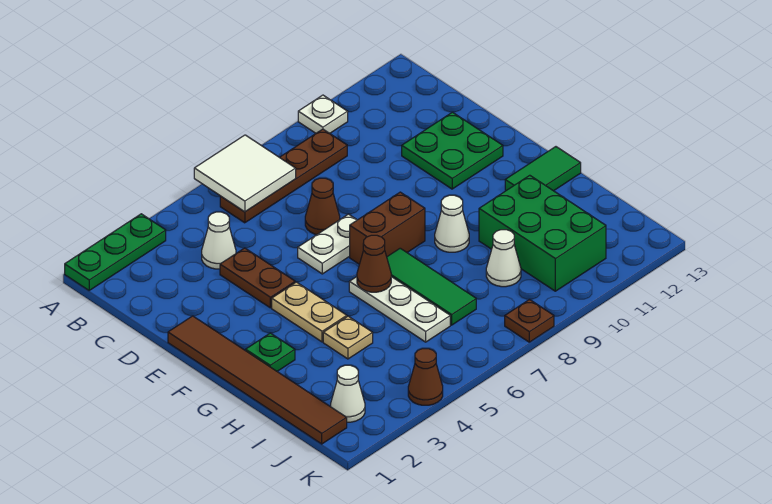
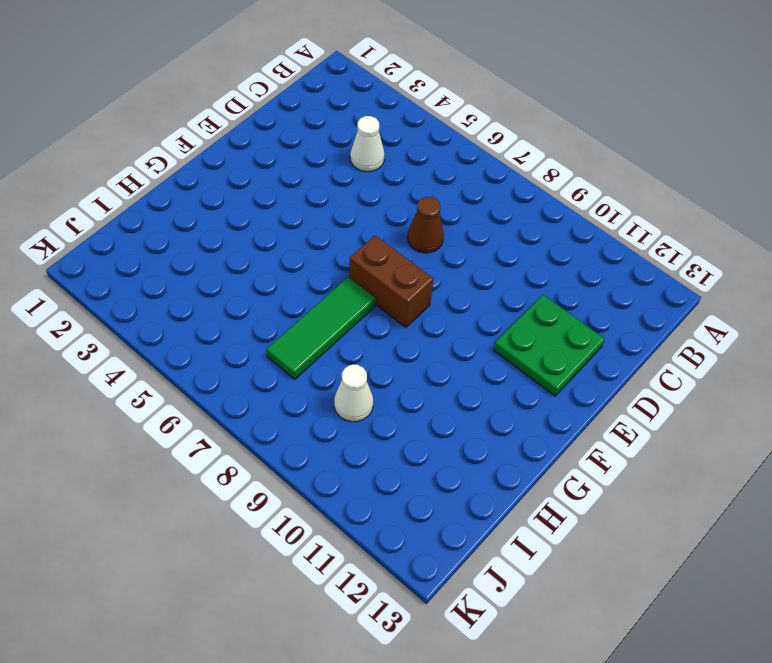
none -> green 1x3 plate [65,214,166,290]
none -> white 1x1 plate [298,95,348,133]
none -> brown 1x4 plate [220,129,347,223]

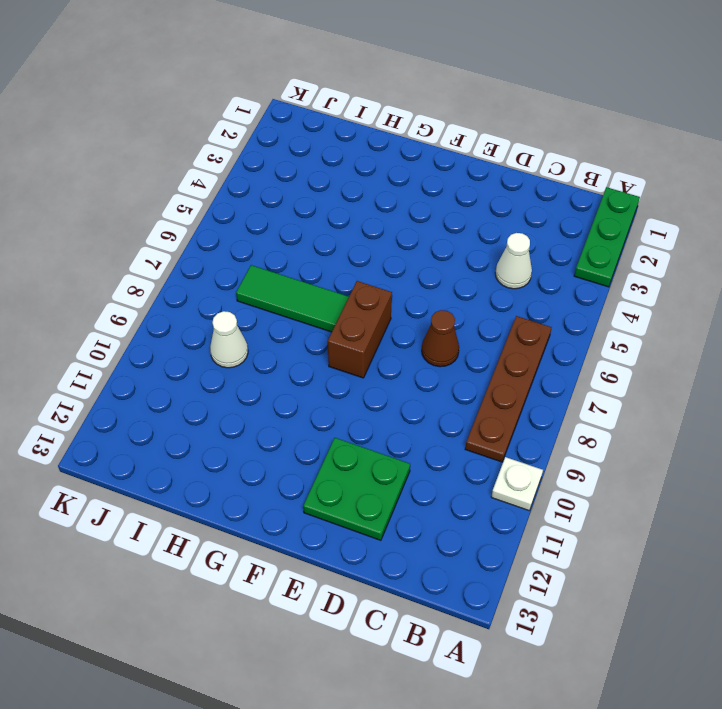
none -> brown 1x2 plate [220,248,295,308]
none -> brown 1x6 tile [168,316,347,444]
none -> white 1x2 plate [298,214,357,274]

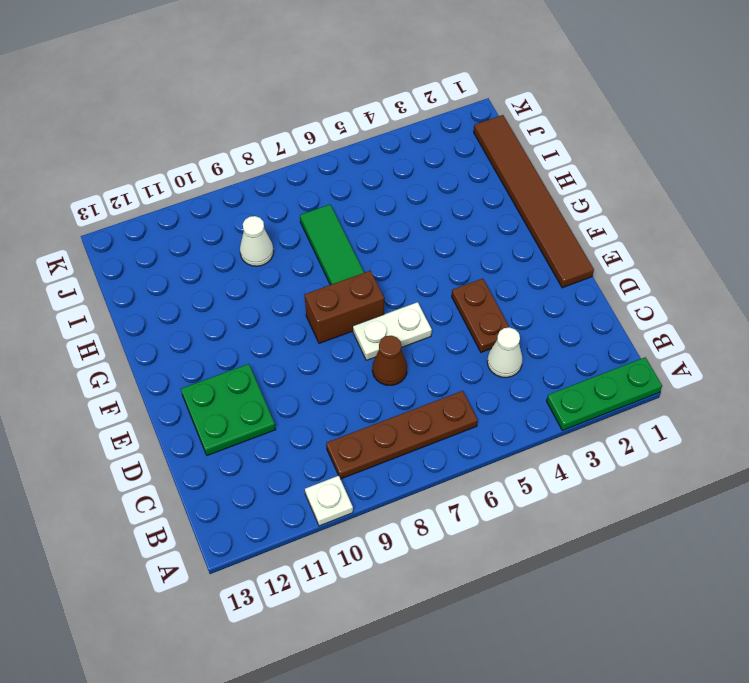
none -> tan 1x2 plate [272,282,347,342]
none -> green 1x1 plate [246,333,295,371]
none -> white 1x3 plate [349,277,450,342]

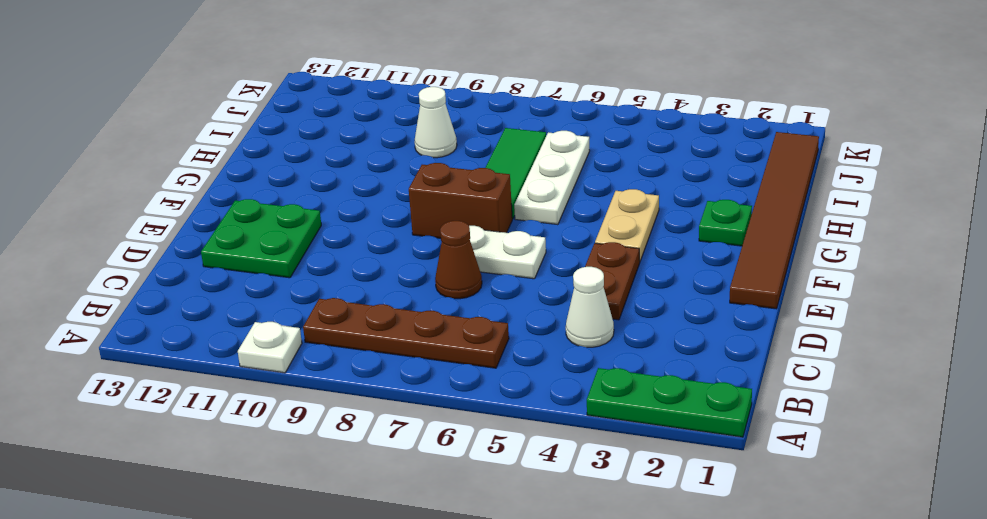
none -> white 1x1 cone [435,195,469,252]
none -> green 1x2 tile [505,147,581,191]
none -> tan 1x1 plate [323,316,373,359]

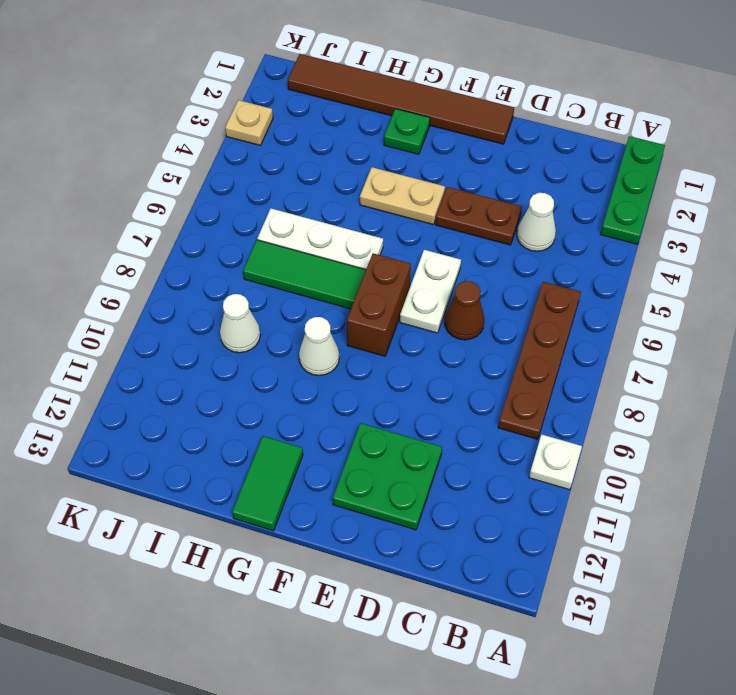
tan 1x1 plate [225,100,273,145] -> tan 1x1 plate moved to [323,316,373,359]
none -> green 2x3 brick [479,175,606,291]
none -> white 1x1 cone [331,365,365,422]
none -> brown 1x1 cone [408,349,443,405]

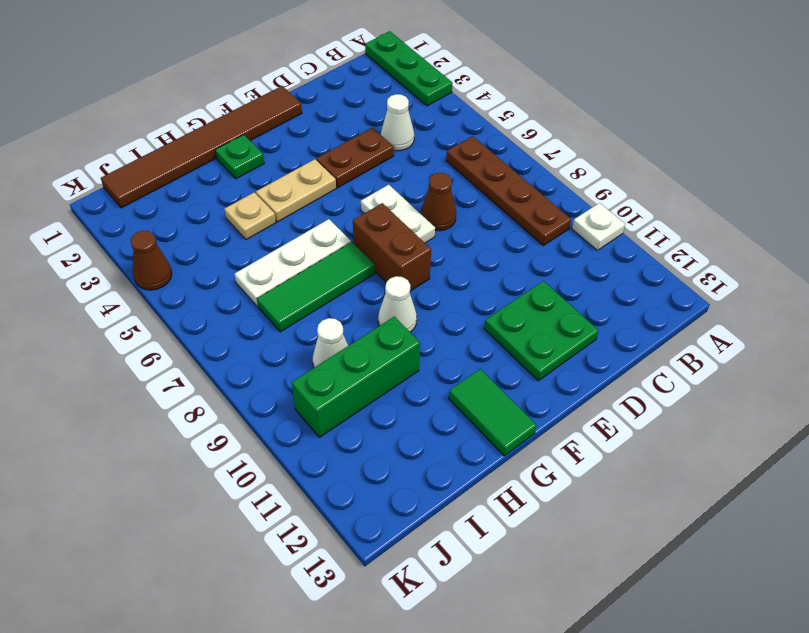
green 1x3 brick [292,317,420,437] -> green 2x3 brick [479,175,606,291]
none -> white 1x1 cone [331,365,365,422]
none -> brown 1x1 plate [505,299,554,342]
none -> white 2x2 tile [194,135,296,212]

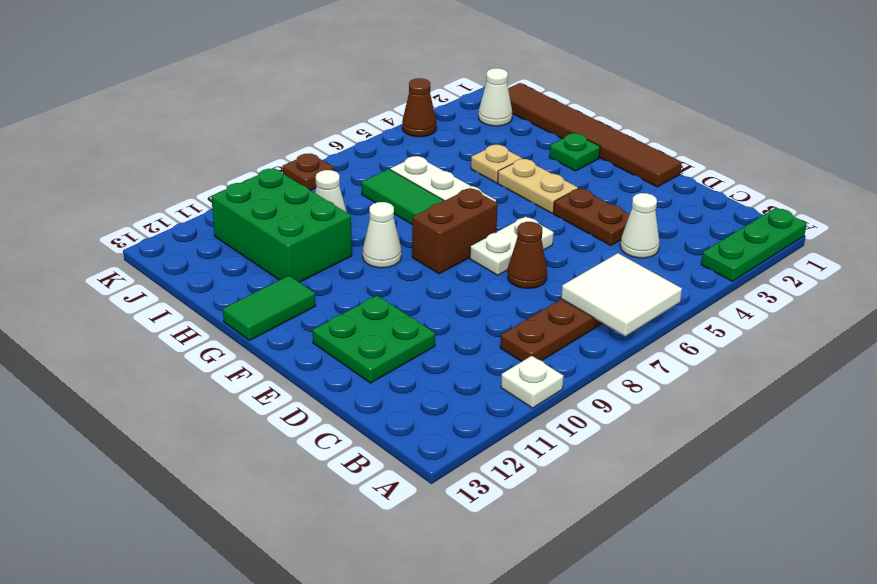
none -> brown 1x1 cone [357,235,391,292]

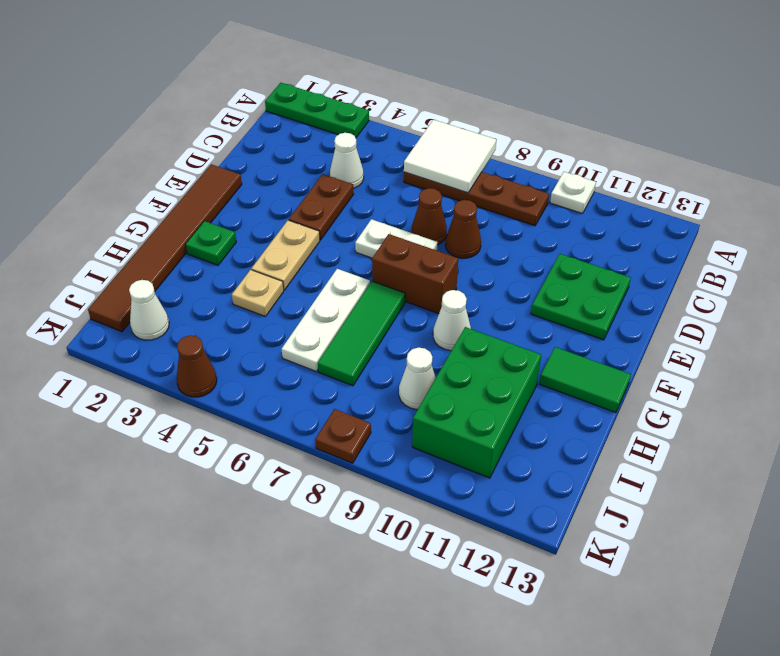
brown 1x1 cone [445,200,481,258] -> brown 1x1 cone moved to [357,235,391,292]

